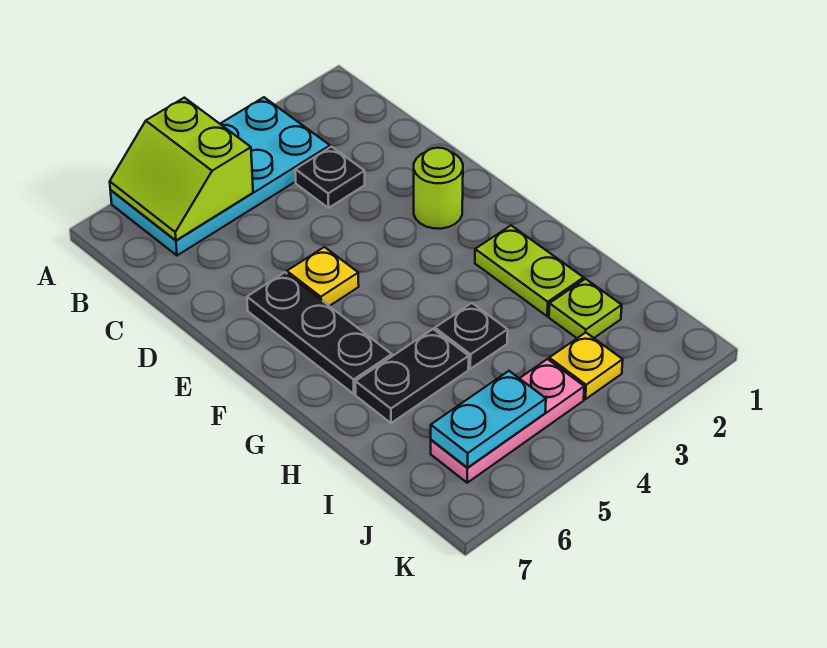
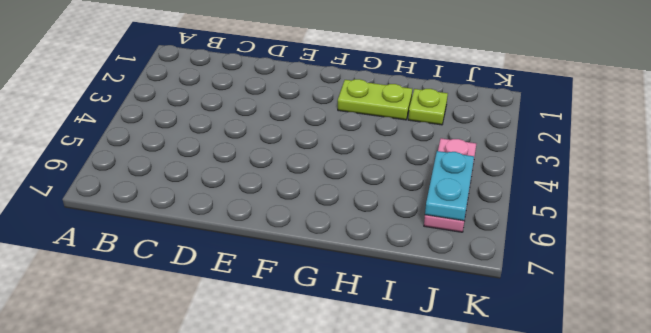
none -> cyan 2x4 plate [110,97,330,256]
none -> black 1x1 plate [295,147,365,208]
none -> lime 1x1 round brick [414,148,463,229]

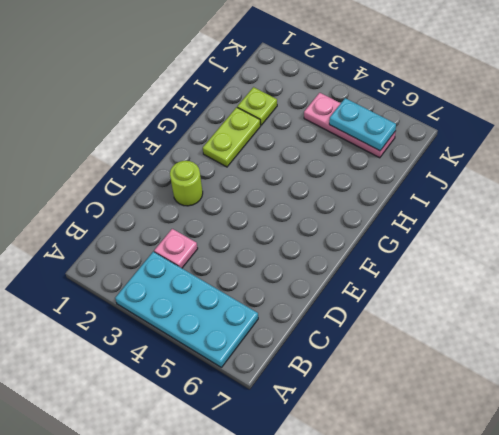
pink 1x1 plate [154,229,198,268] -> black 1x1 plate [295,147,365,208]
none -> yellow 1x1 plate [287,247,359,306]
none -> black 1x3 plate [247,272,392,394]
none -> black 1x1 plate [435,303,508,369]

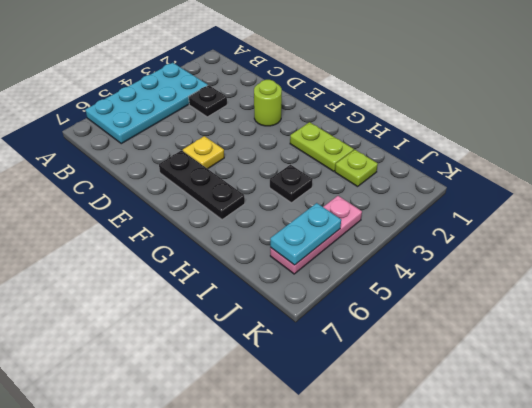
none -> black 1x2 plate [355,329,469,423]
none -> yellow 1x1 plate [549,333,623,399]
none -> lime 2x2 slope [110,98,253,240]

